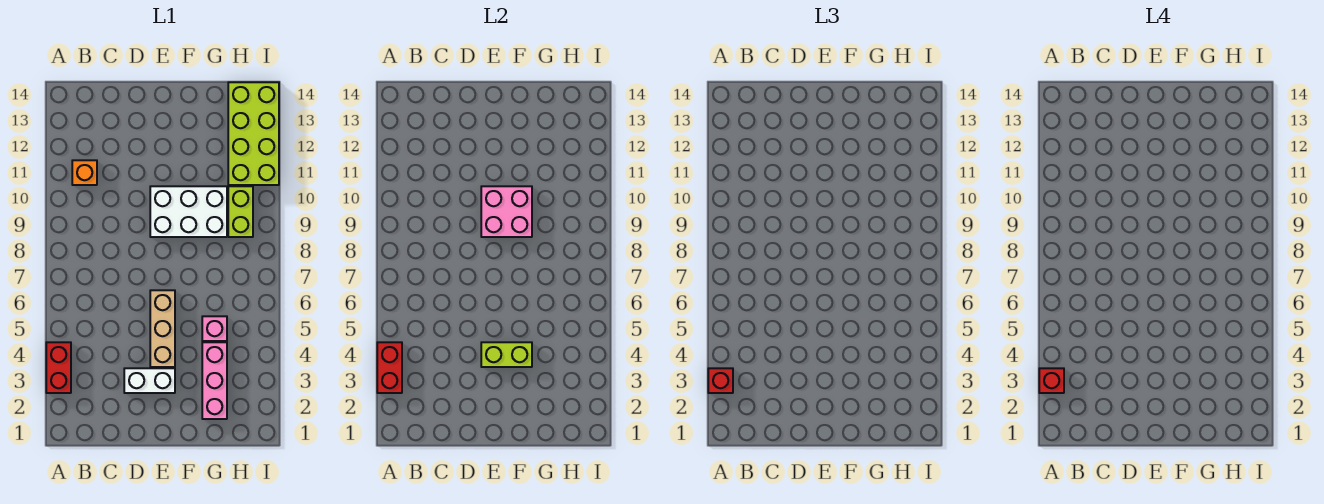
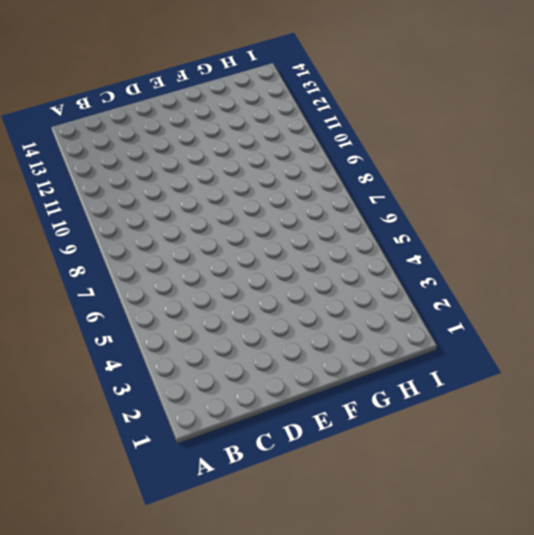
none -> red 1x2 brick [46,342,71,393]
none -> orange 1x1 brick [72,160,97,185]
none -> white 1x2 brick [124,368,175,393]

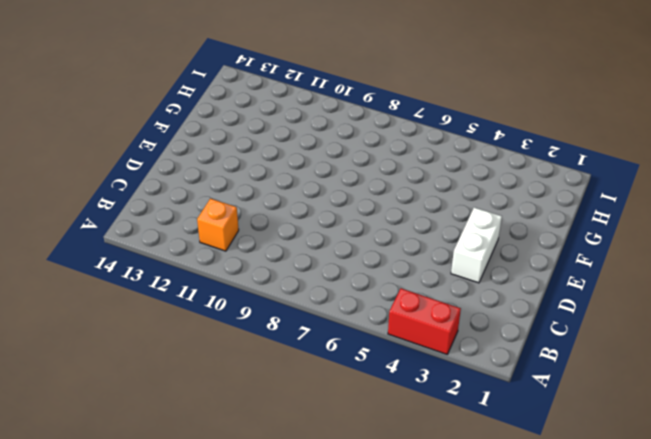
none -> tan 1x3 brick [150,290,175,367]
none -> white 2x3 brick [150,186,227,237]
none -> pink 1x3 brick [202,342,227,419]

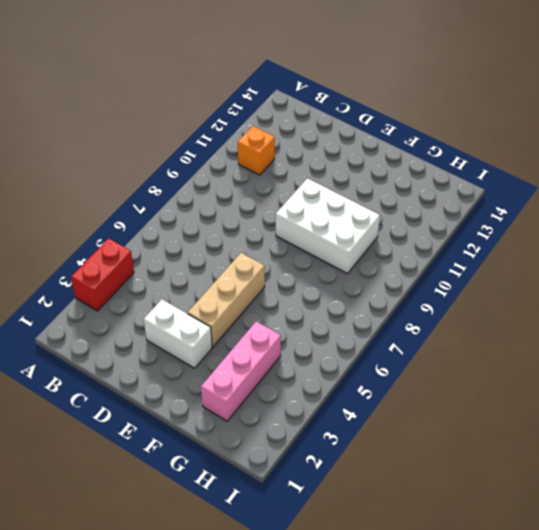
none -> pink 1x1 brick [202,316,227,341]
none -> lime 1x2 brick [228,186,253,237]
none -> lime 2x4 brick [228,82,279,185]

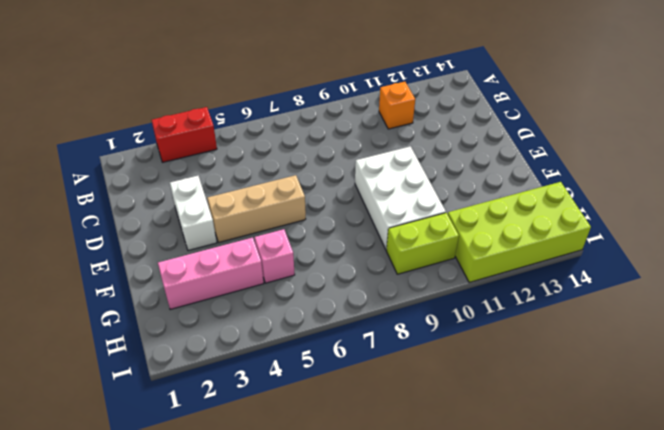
none -> red 1x2 brick [377,342,402,393]
none -> lime 1x2 brick [481,342,532,367]
none -> pink 2x2 brick [481,186,532,237]

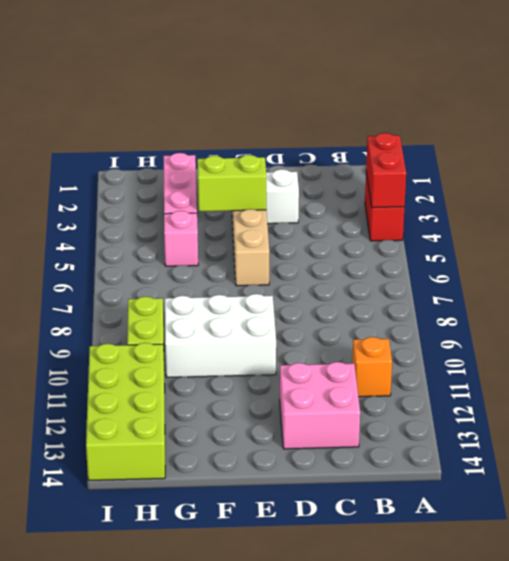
pink 2x2 brick [280,362,360,449] -> pink 2x2 brick moved to [481,186,532,237]
none -> red 1x1 brick [708,368,733,393]
none -> red 1x1 brick [1039,368,1064,393]

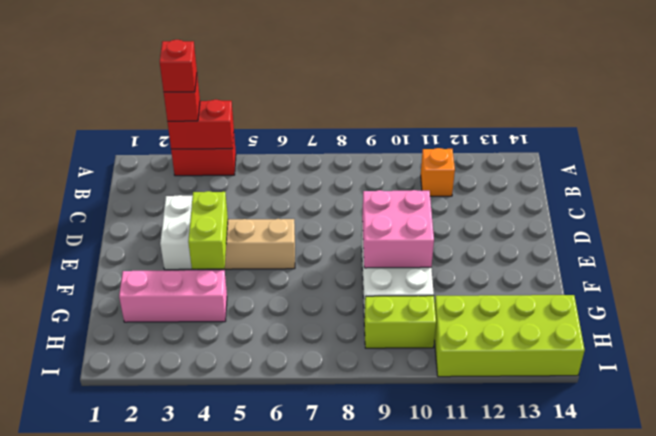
none -> pink 1x1 brick [202,316,227,341]

